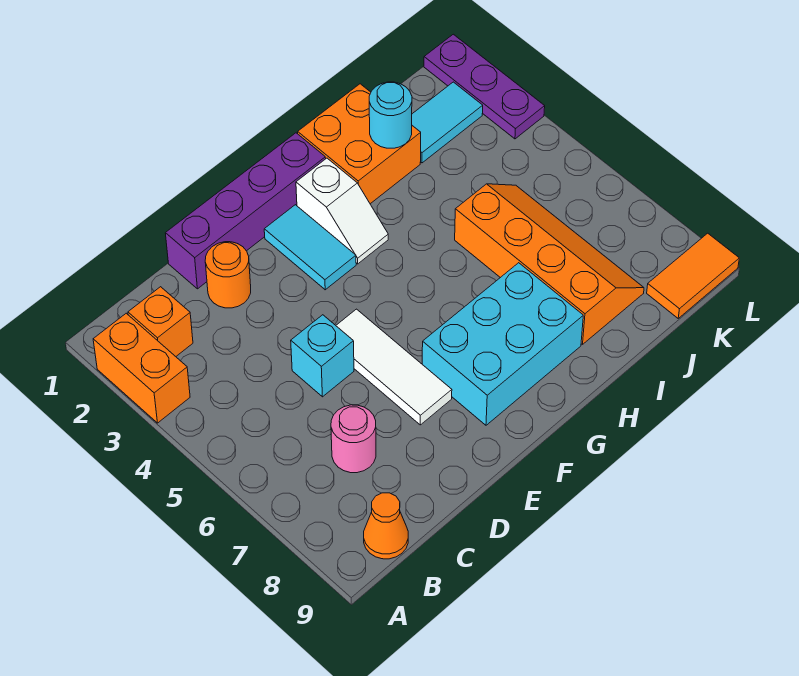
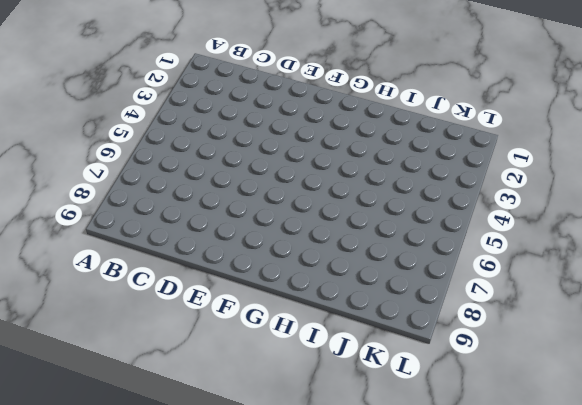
none -> orange 1x2 brick [93,313,190,423]
none -> orange 1x1 brick [128,287,193,356]
none -> orange 1x1 cone [364,493,408,559]

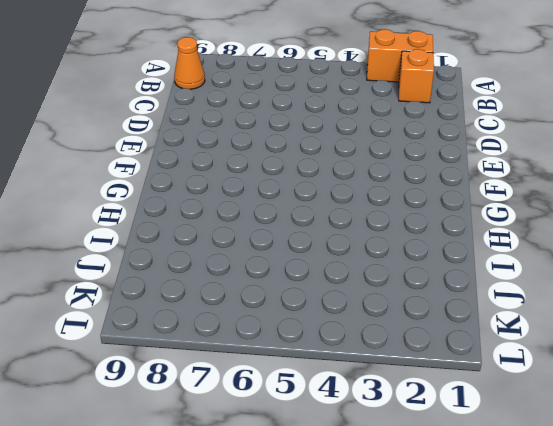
none -> pink 1x1 round brick [331,405,376,473]
none -> purple 1x4 brick [165,133,326,289]
none -> orange 1x1 round brick [205,242,251,308]

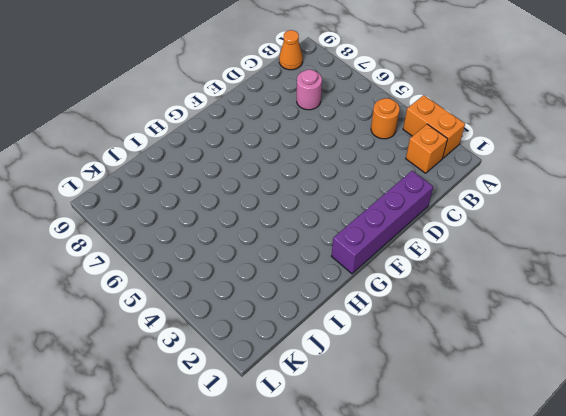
orange 1x1 round brick [371,98,400,139] -> orange 1x1 round brick moved to [205,242,251,308]
none -> cyan 1x1 brick [291,315,354,397]
none -> white 1x3 tile [336,309,452,425]
none -> cyan 1x2 tile [264,205,356,290]

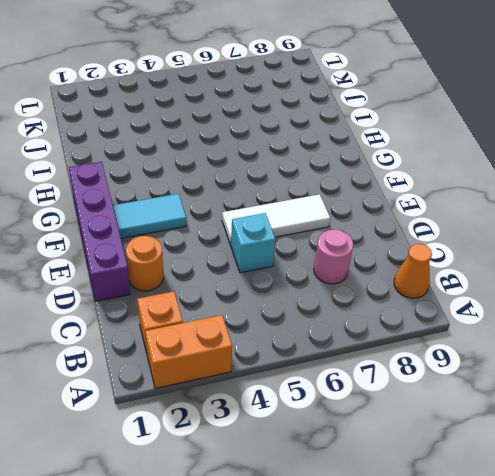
none -> cyan 2x3 brick [422,263,583,425]
none -> white 1x2 slope [296,158,388,264]
none -> orange 2x2 brick [298,84,421,204]

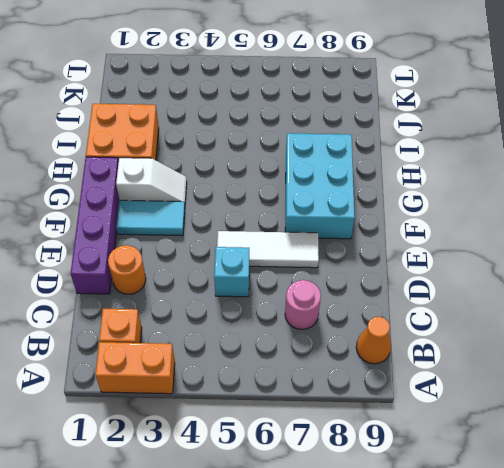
none -> orange 2x4 slope [455,184,644,344]
none -> cyan 1x2 tile [412,82,483,163]
none -> orange 1x2 tile [647,233,739,318]

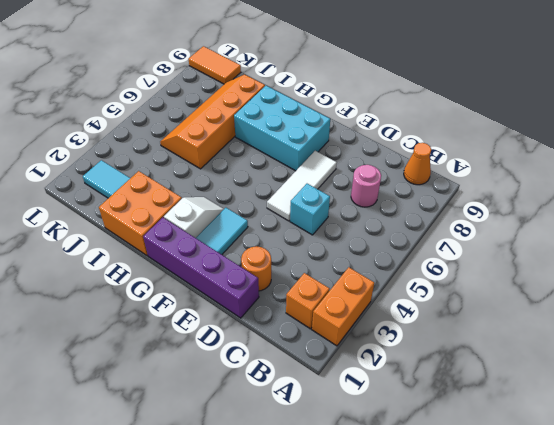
none -> purple 1x3 plate [424,34,545,139]
none -> cyan 1x1 round brick [369,82,412,148]

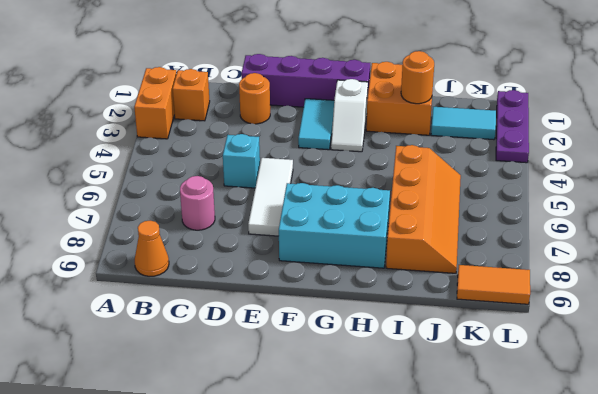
orange 1x1 round brick [401,51,434,104] -> cyan 1x1 round brick [369,82,412,148]

